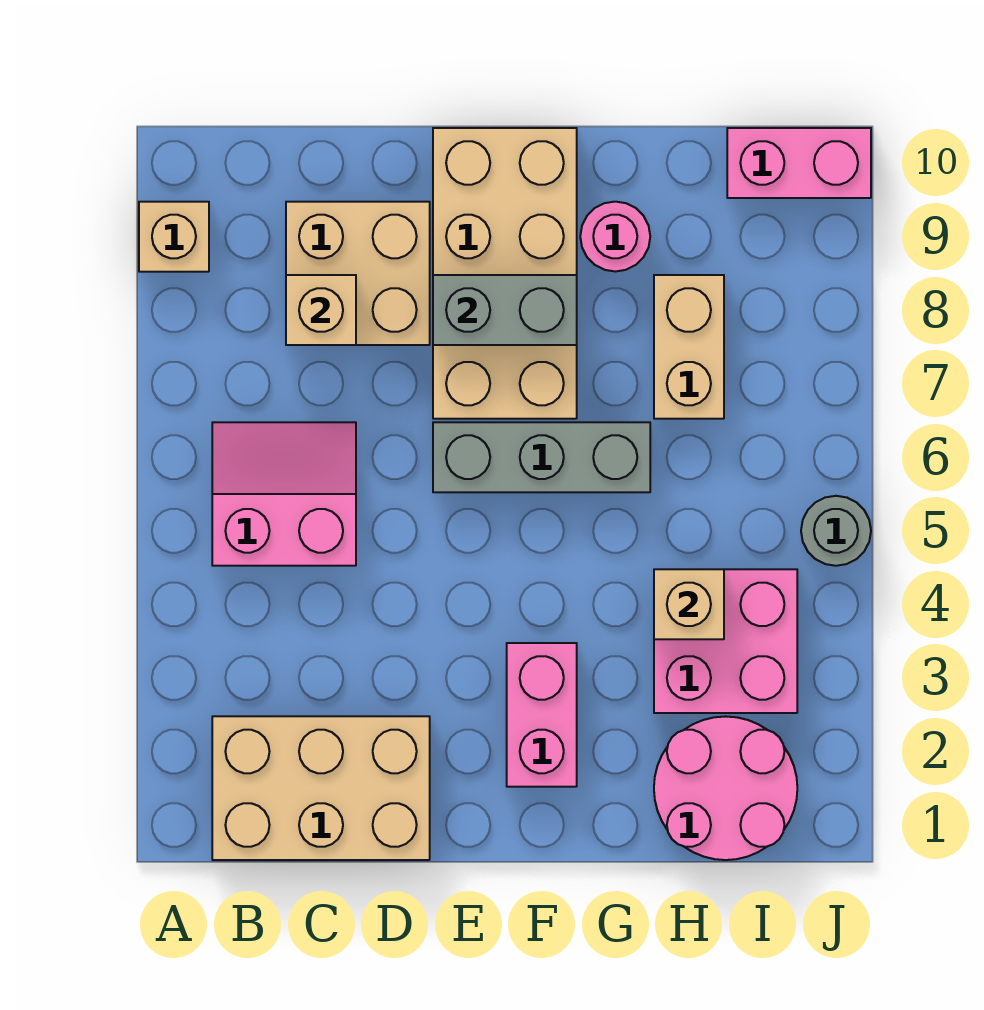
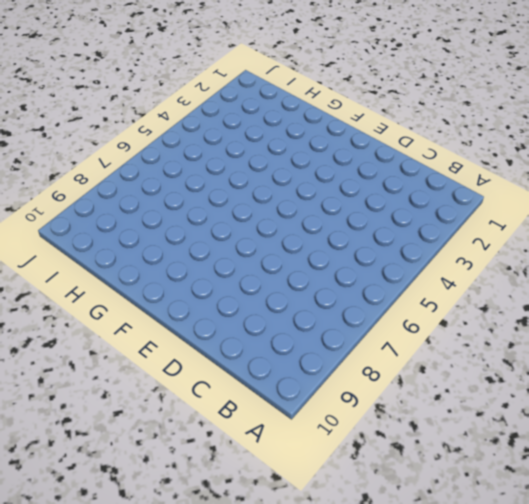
none -> tan 1x1 brick [139,202,209,272]
none -> tan 2x3 brick [212,716,430,860]
none -> pink 2x2 slope [212,422,356,566]

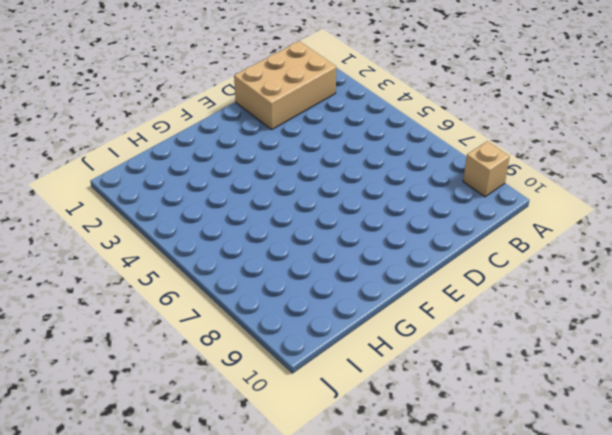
none -> pink 2x2 slope [212,422,356,566]
none -> tan 2x2 brick [286,202,430,345]
none -> grey 1x3 brick [433,422,650,492]

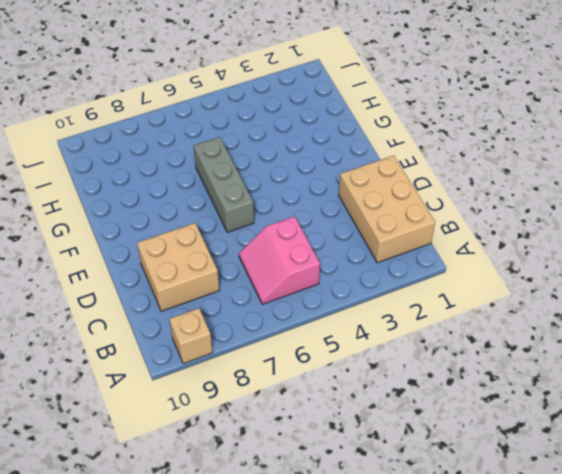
none -> tan 2x4 brick [433,128,577,419]
none -> pink 1x2 brick [507,643,577,787]
none -> pink 1x1 round brick [580,202,650,272]

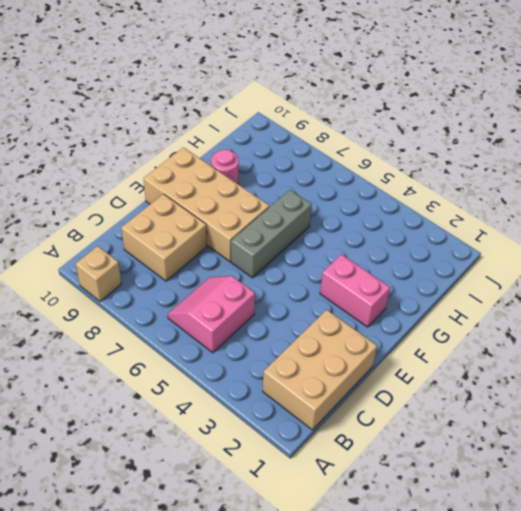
none -> pink 2x2 round brick [654,716,797,860]
none -> pink 2x2 brick [654,569,797,713]
none -> tan 1x2 brick [654,275,724,419]

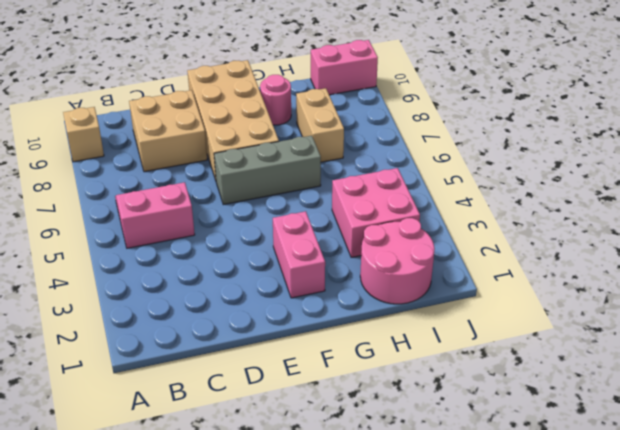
none -> tan 2x3 brick [212,716,430,860]
none -> grey 1x1 round brick [801,496,871,566]
none -> tan 1x1 brick [286,275,356,345]

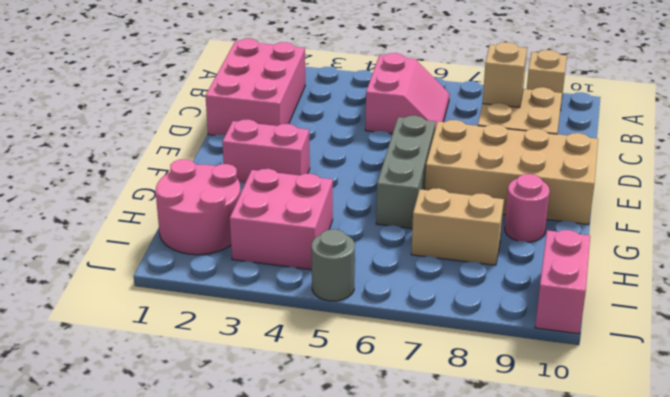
pink 2x3 brick [205,39,305,135] -> tan 2x3 brick [212,716,430,860]
none -> grey 1x2 brick [433,275,577,345]
none -> tan 1x1 brick [654,569,724,639]

